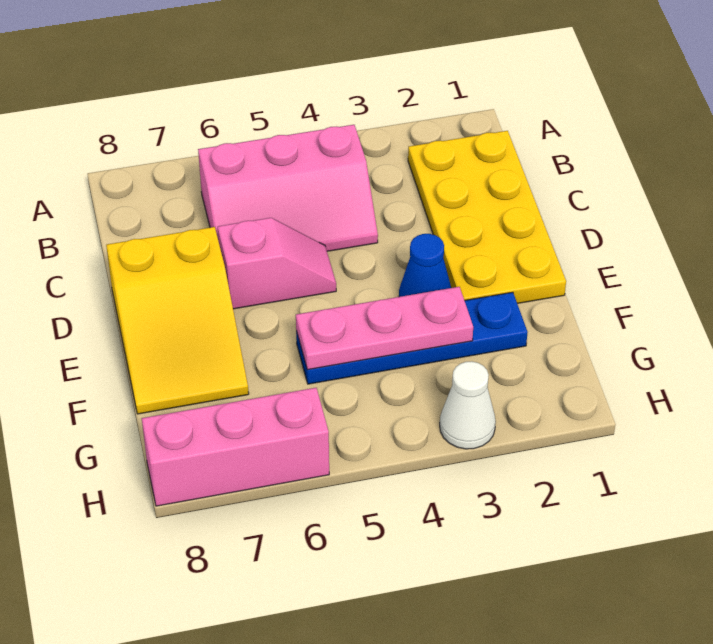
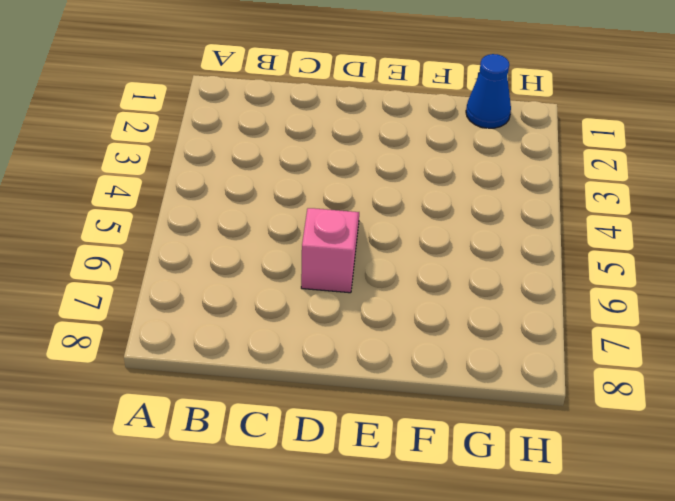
blue 1x1 cone [466,54,511,128] -> blue 1x1 cone moved to [399,234,451,297]
none -> yellow 2x4 plate [408,131,566,304]
none -> pink 2x3 slope [198,125,378,251]

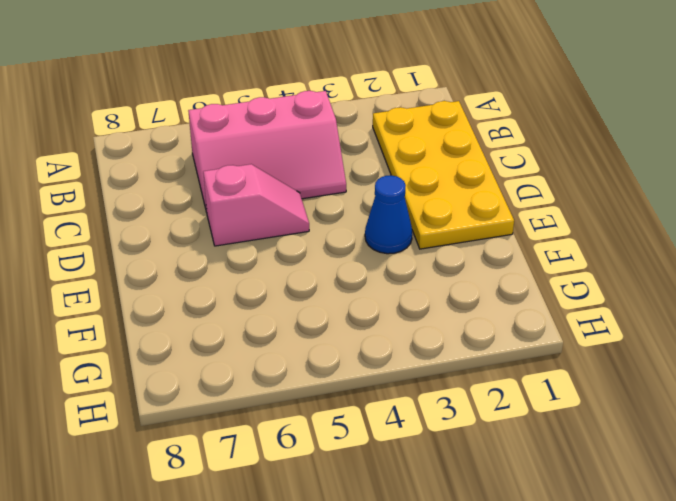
none -> yellow 2x3 slope [106,227,249,414]
none -> blue 1x4 plate [296,292,528,384]

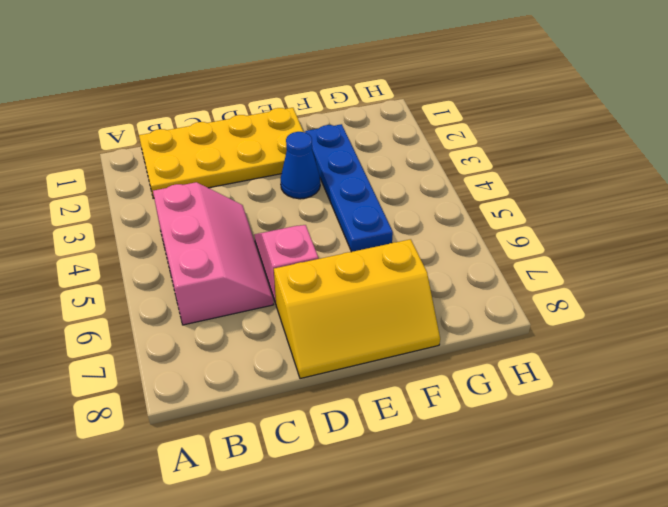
yellow 2x3 slope [274,239,440,379] -> yellow 2x3 slope turned to [106,227,249,414]
none -> white 1x1 cone [440,361,496,449]
none -> pink 1x3 brick [142,388,329,506]

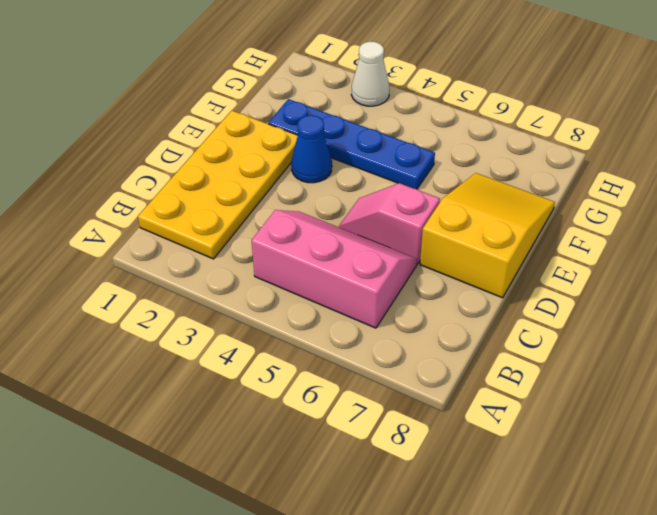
none -> pink 1x3 brick [142,388,329,506]
none -> pink 1x3 plate [296,287,473,370]

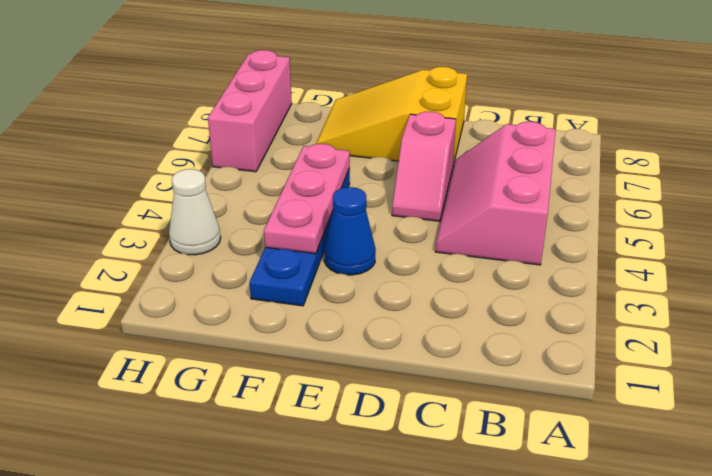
none -> yellow 2x4 plate [408,131,566,304]

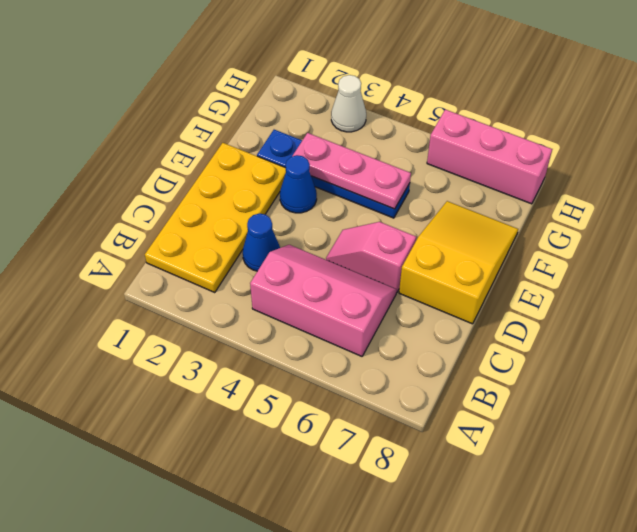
blue 1x1 cone [243,213,280,271] -> none

